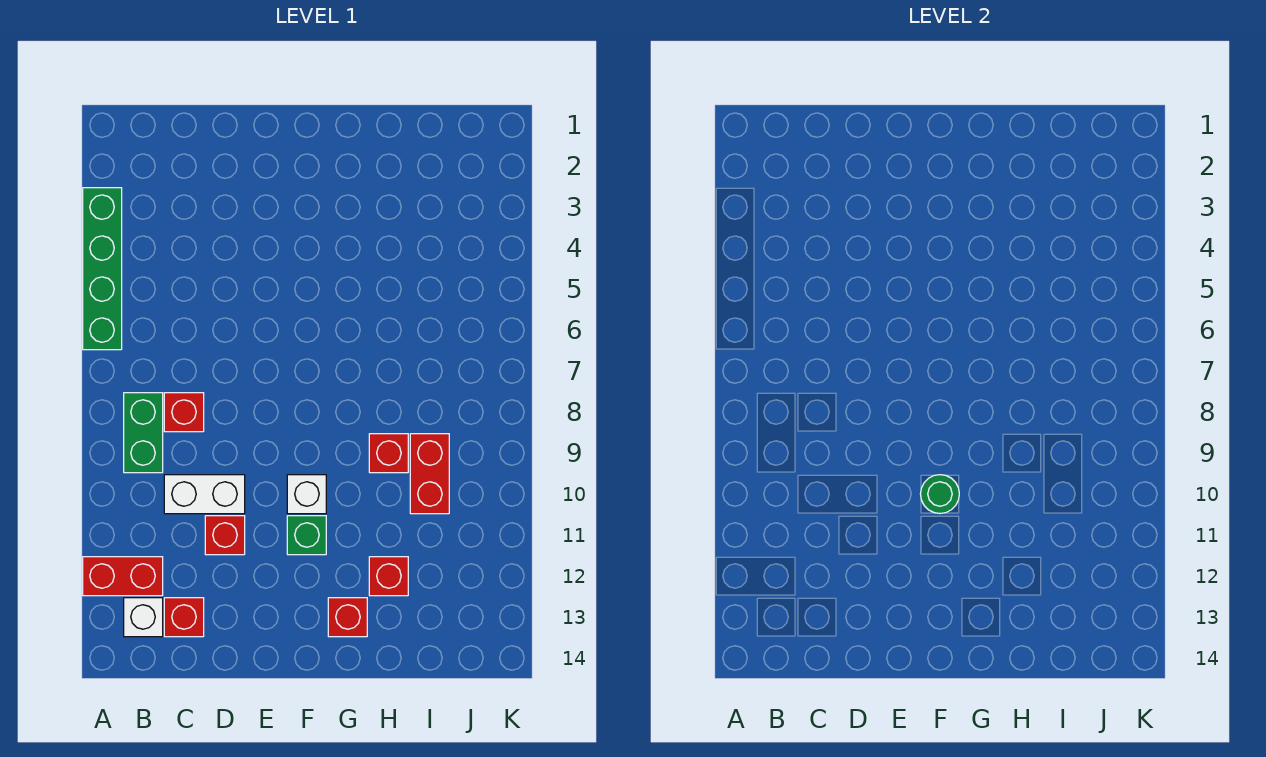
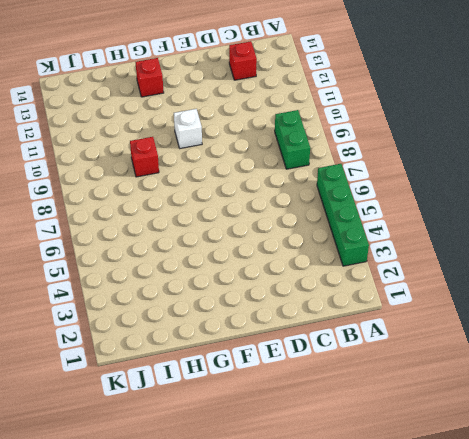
none -> red 1x2 brick [83,557,163,596]
none -> white 1x1 brick [124,598,163,637]
none -> red 1x1 brick [164,393,204,432]

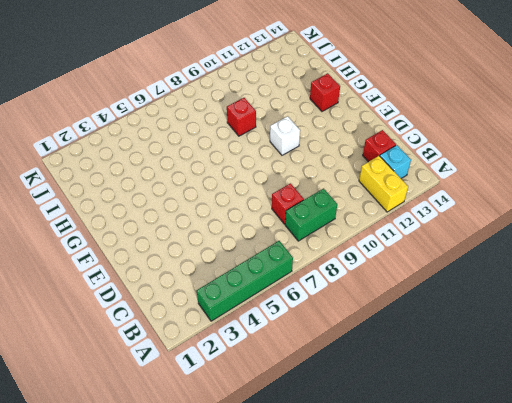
yellow 1x2 brick [359,156,408,212] -> red 1x2 brick [83,557,163,596]
cyan 1x1 brick [380,145,411,178] -> white 1x1 brick [124,598,163,637]
none -> white 1x2 brick [164,475,245,514]
none -> red 1x1 brick [205,516,245,555]
none -> green 1x1 brick [287,516,326,555]

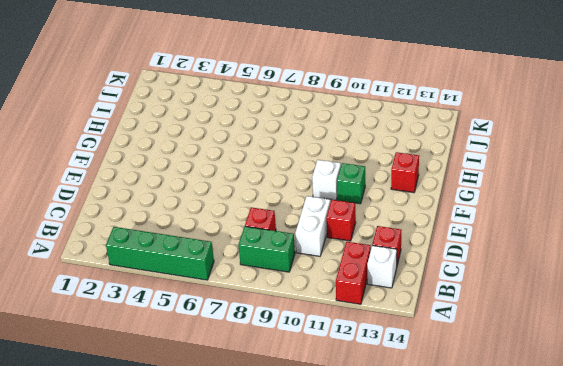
none -> red 1x1 brick [369,434,408,473]
none -> red 1x1 brick [369,557,408,596]
none -> red 1x2 brick [410,434,449,514]

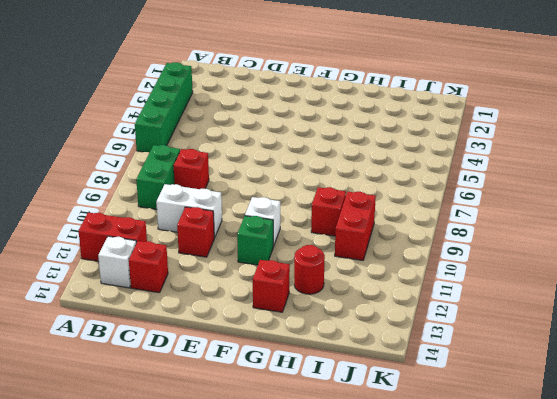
red 1x1 round brick [294,245,325,294] -> red 1x1 brick [369,557,408,596]
none -> green 1x1 round brick [921,475,959,513]

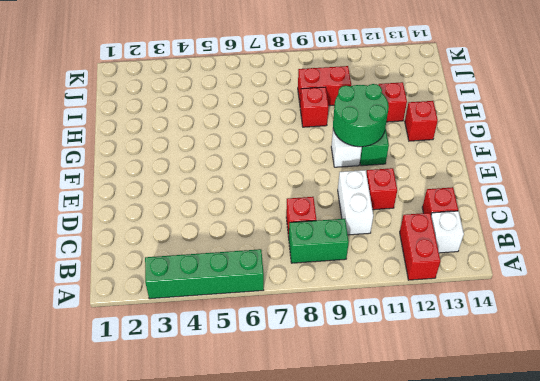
green 2x2 round brick [333,84,389,147] -> green 1x1 round brick [921,475,959,513]

